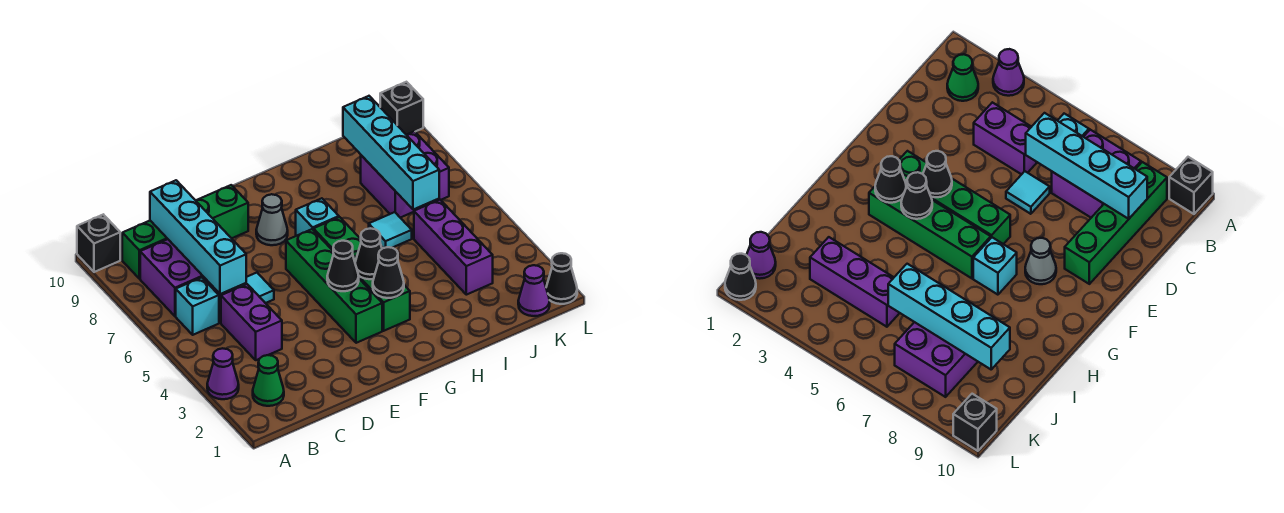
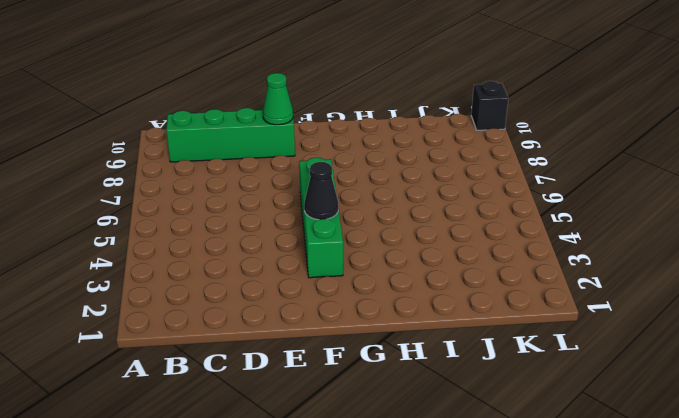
green 1x1 cone [263,73,293,125] -> green 1x1 cone moved to [253,355,284,406]
none -> purple 1x1 cone [207,348,239,399]
none -> black 1x1 brick [77,215,120,272]
none -> cyan 1x1 brick [176,277,219,335]

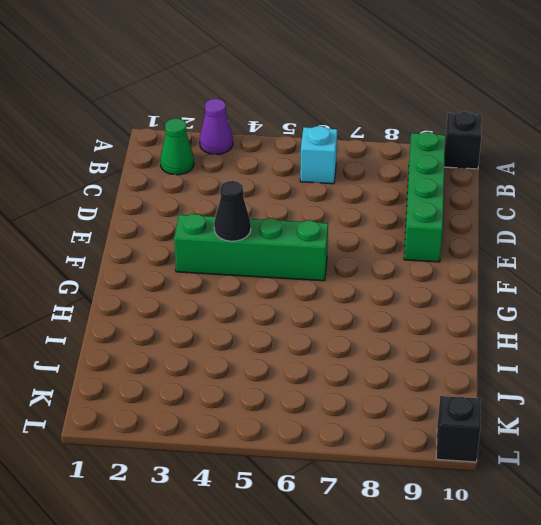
none -> purple 2x2 brick [140,239,229,316]
none -> purple 1x2 brick [221,284,282,360]
none -> cyan 1x1 tile [231,273,274,303]

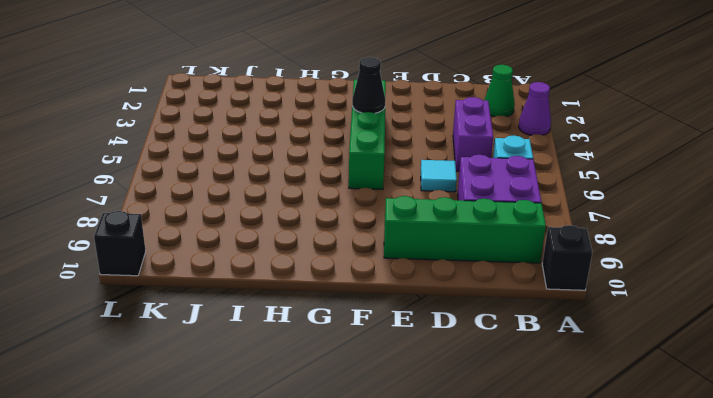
none -> grey 1x1 cone [256,194,288,245]
none -> green 1x4 brick [314,217,410,331]
none -> cyan 1x1 brick [296,198,339,236]

